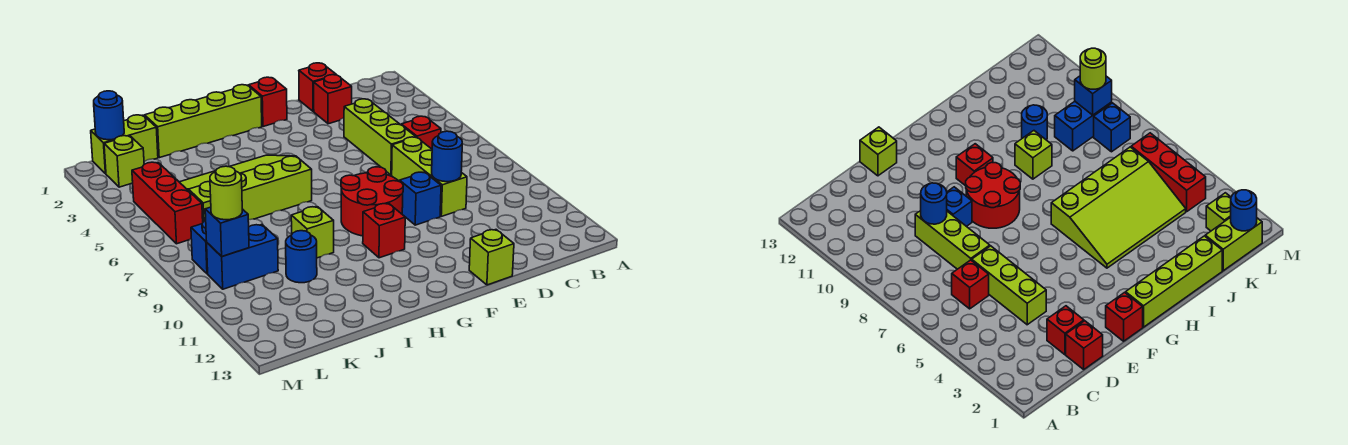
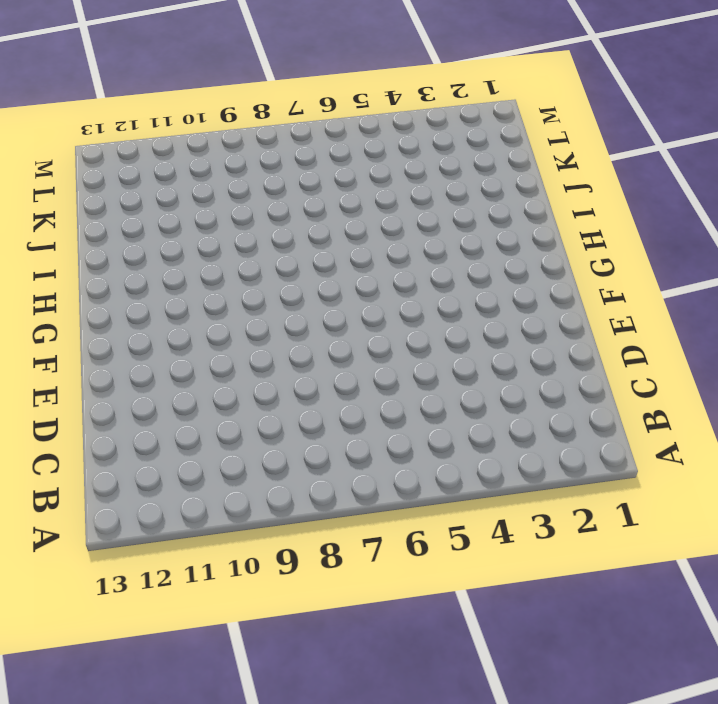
none -> red 1x1 brick [401,116,441,149]
none -> red 1x1 brick [299,63,336,112]
none -> red 1x1 brick [314,75,352,124]

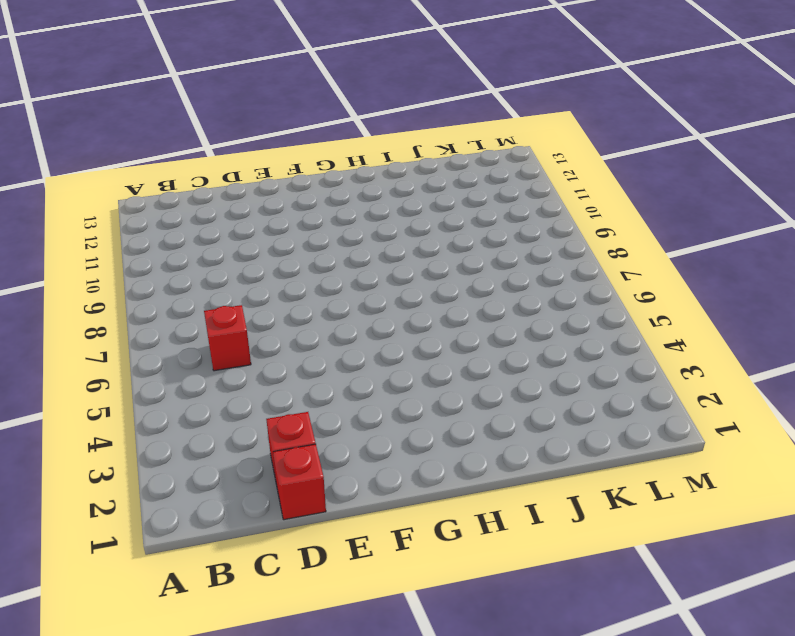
none -> lime 1x3 brick [344,99,415,175]
none -> lime 1x3 brick [392,137,467,216]
none -> blue 1x1 brick [400,172,441,225]

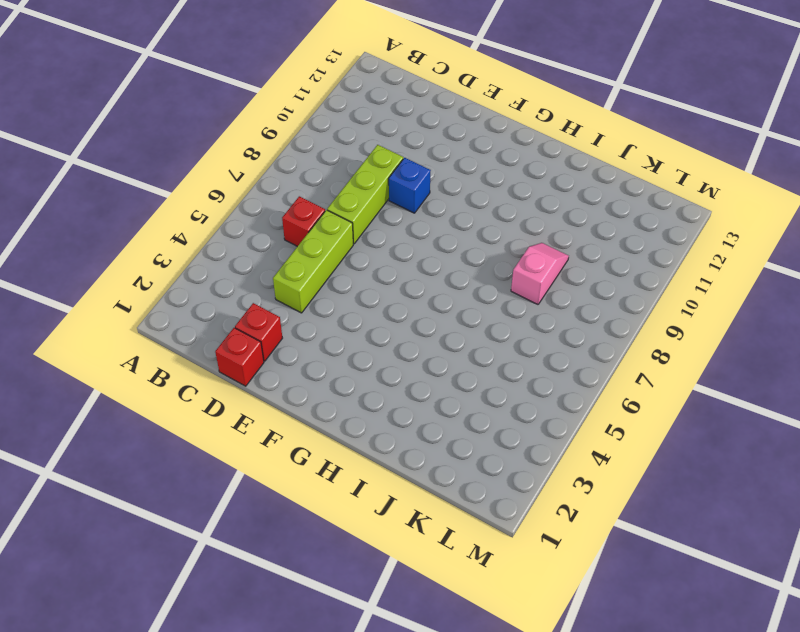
pink 1x2 slope [511,243,569,304] -> none
none -> lime 1x1 brick [469,230,514,285]
none -> red 1x1 brick [249,77,287,127]
none -> red 2x2 round brick [341,167,403,236]

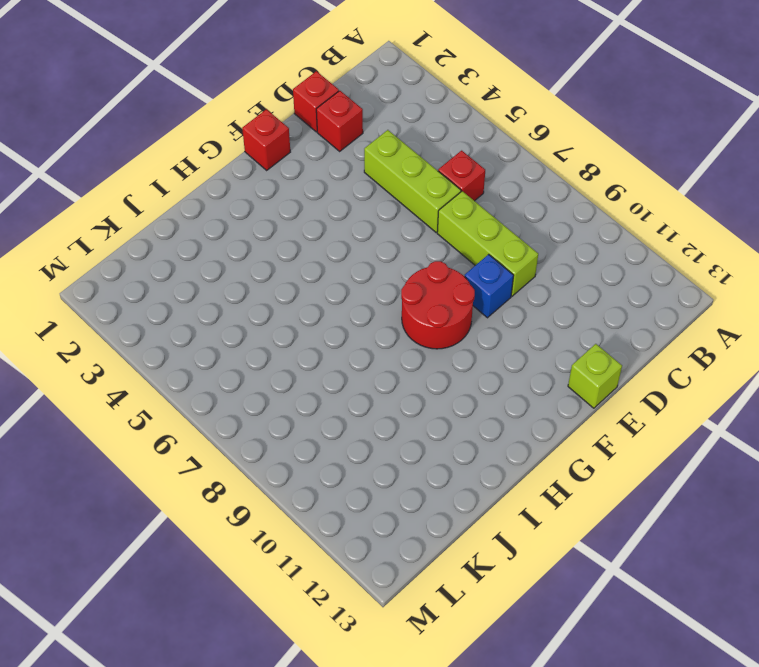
none -> lime 1x4 brick [145,85,262,158]
none -> red 1x1 brick [363,203,405,258]
none -> lime 3x4 slope [180,155,312,222]

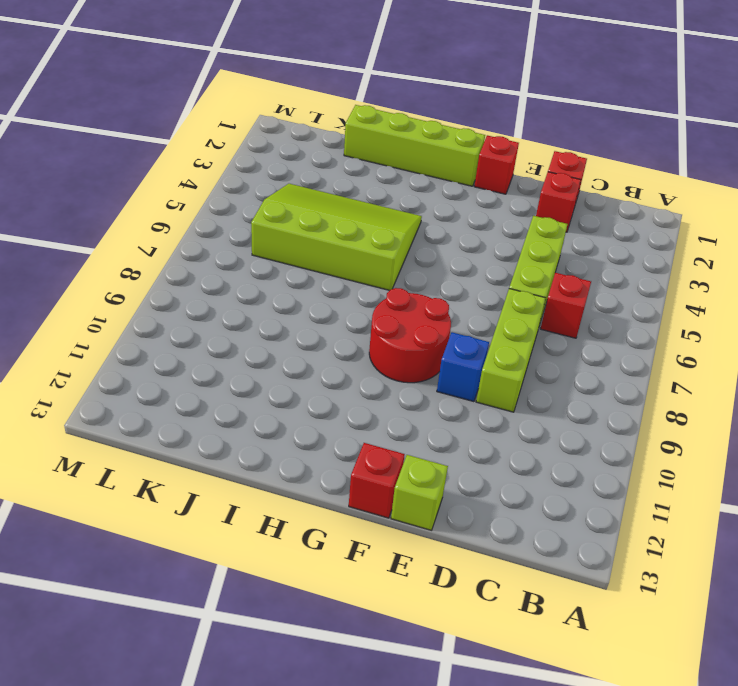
red 1x1 brick [349,443,405,518] -> red 1x1 brick moved to [363,203,405,258]
none -> lime 1x1 brick [291,207,334,258]
none -> blue 1x1 round brick [286,231,317,283]
none -> lime 1x2 brick [91,115,158,174]

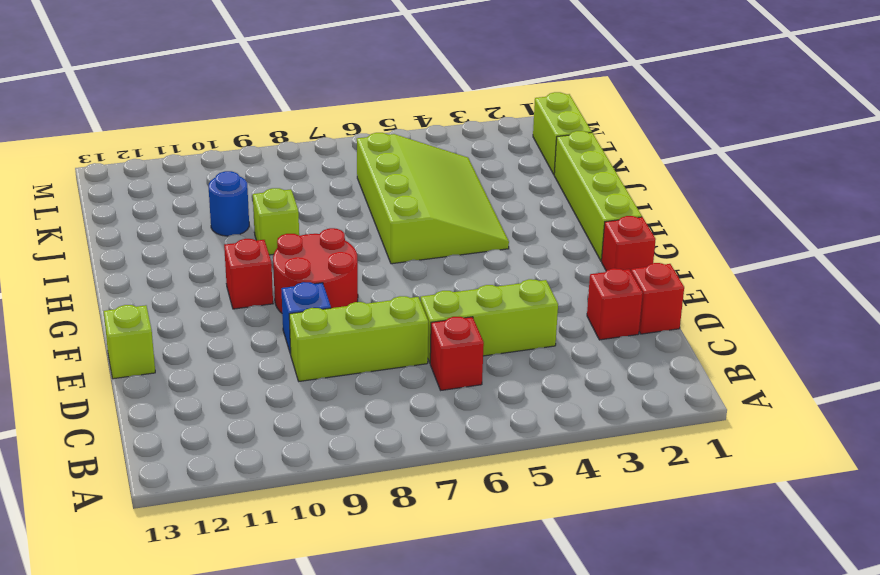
none -> blue 1x2 brick [207,225,278,289]
none -> lime 1x1 brick [104,136,144,187]
none -> red 1x3 brick [132,162,203,244]

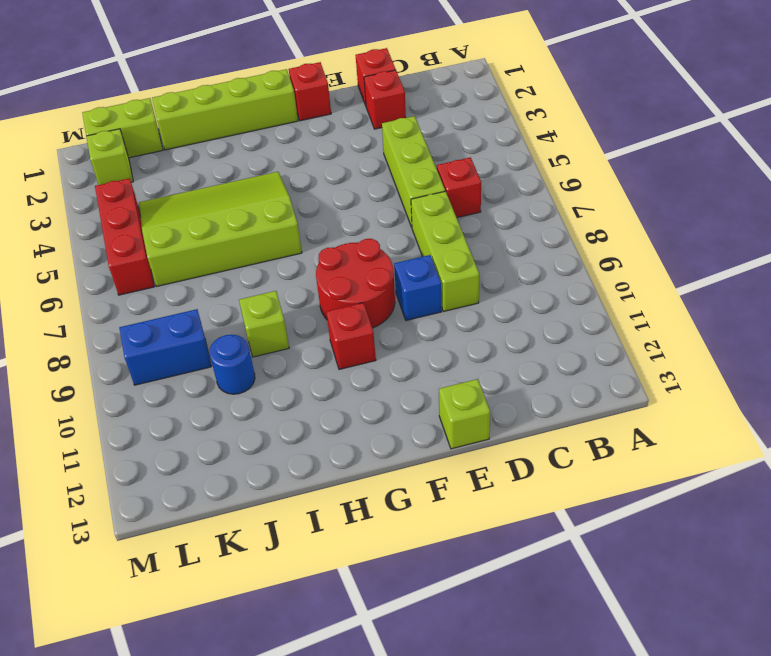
none -> blue 1x1 brick [191,221,208,274]
none -> blue 1x1 round brick [432,131,462,182]
none -> blue 1x1 round brick [94,91,124,140]

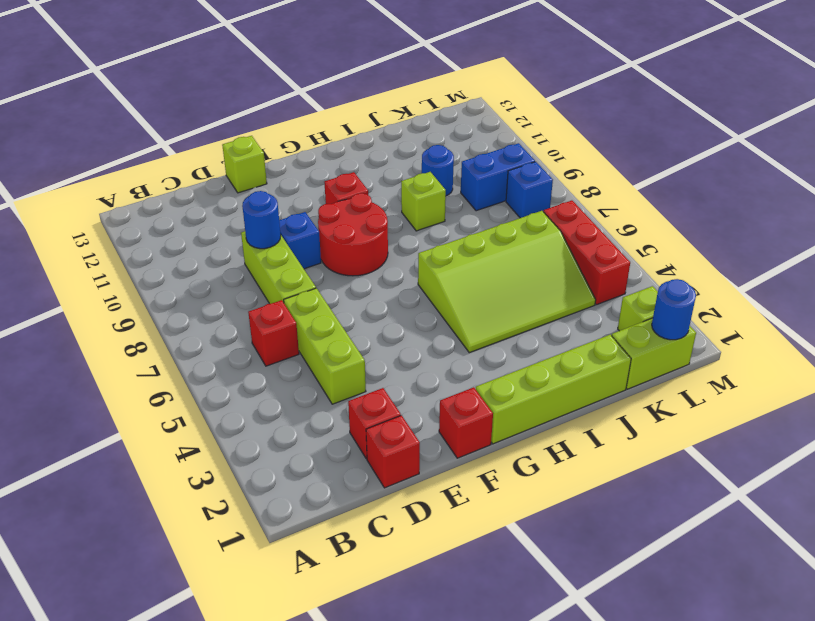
none -> blue 1x1 brick [205,207,249,256]
none -> lime 1x1 round brick [210,166,242,220]

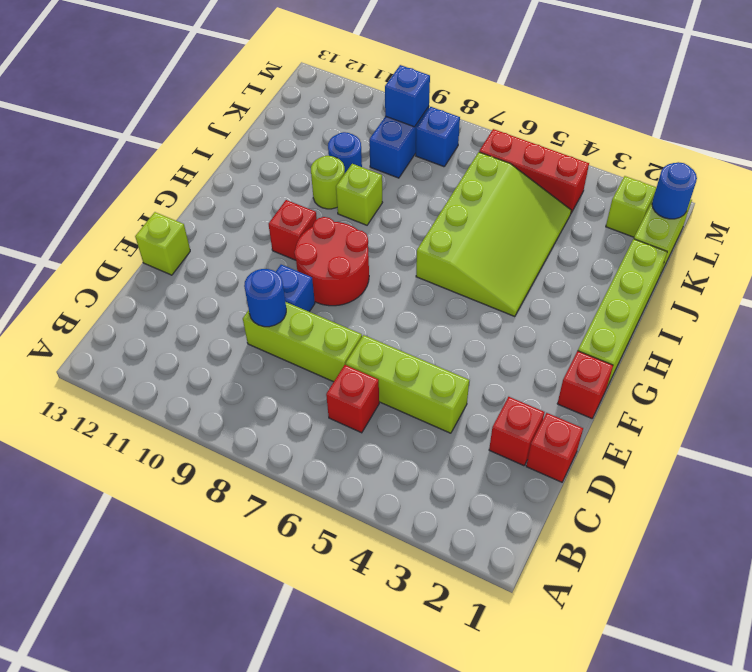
lime 1x1 round brick [311,156,345,209] -> lime 1x1 round brick moved to [210,166,242,220]

